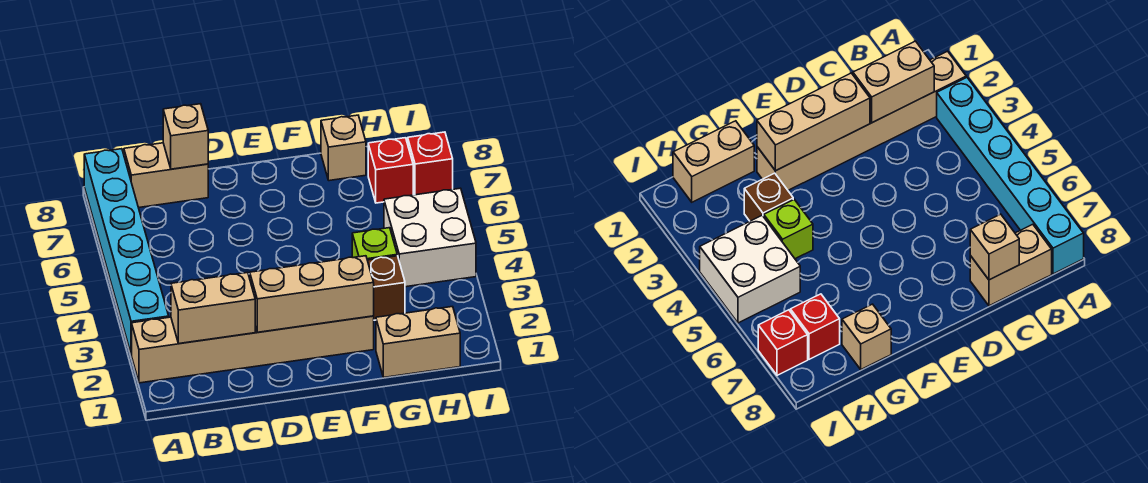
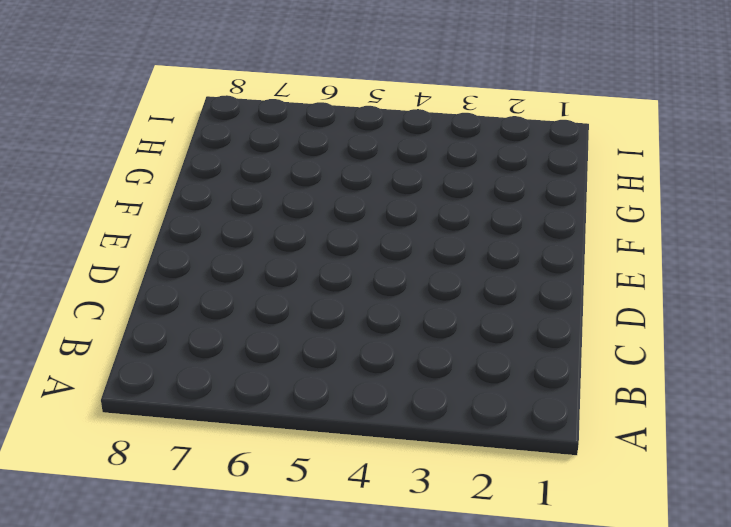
none -> tan 1x6 brick [132,316,374,383]
none -> cyan 1x6 brick [84,149,169,355]
none -> tan 1x2 brick [124,143,208,208]

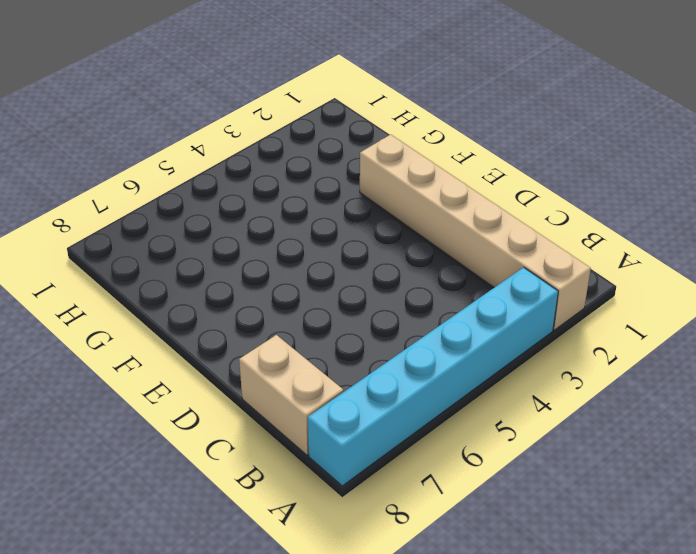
none -> tan 1x2 brick [376,307,460,377]
none -> brown 1x1 brick [367,256,405,320]
none -> lime 1x1 brick [352,228,397,260]

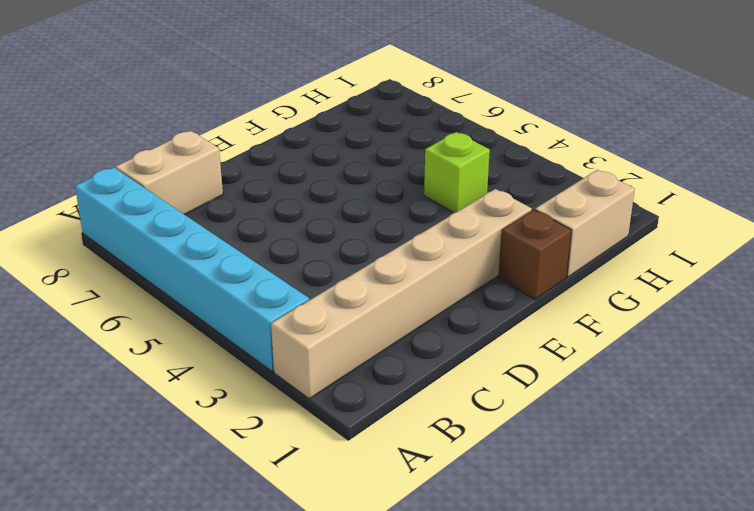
brown 1x1 brick [498,210,571,299] -> brown 1x1 brick moved to [367,256,405,320]
none -> tan 1x1 brick [321,115,366,181]
none -> white 2x2 brick [384,188,476,287]
none -> red 1x1 brick [368,138,413,203]

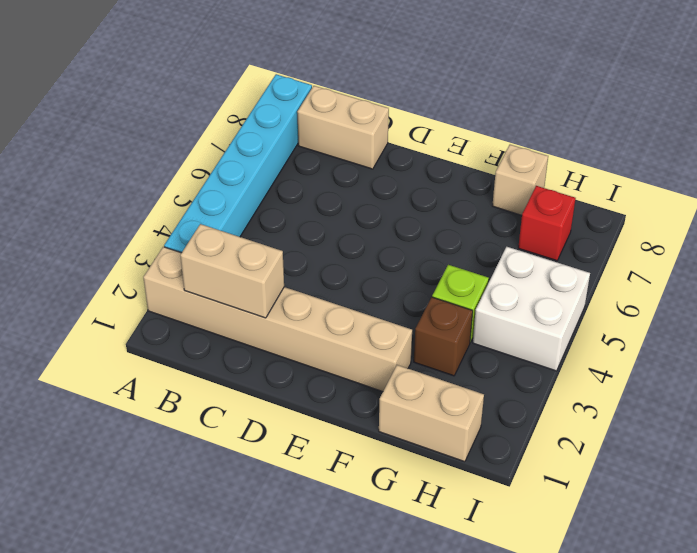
none -> red 1x1 brick [408,132,453,195]
none -> tan 1x1 brick [163,104,208,169]
none -> tan 1x3 brick [250,256,374,332]

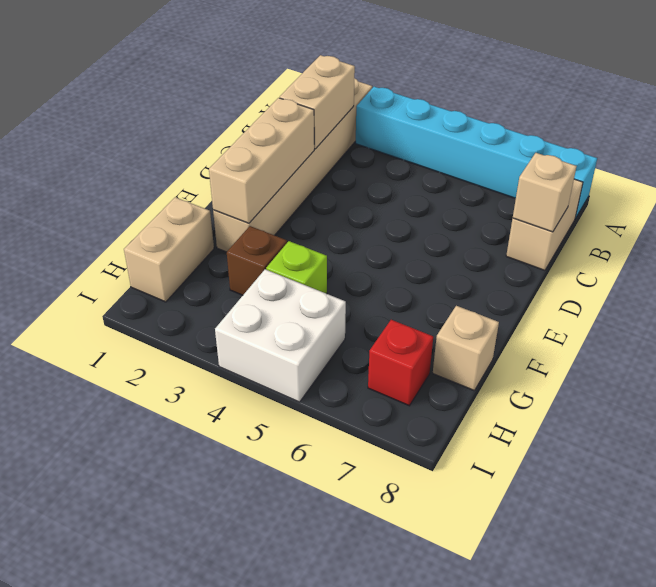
none -> red 1x1 brick [408,132,453,195]

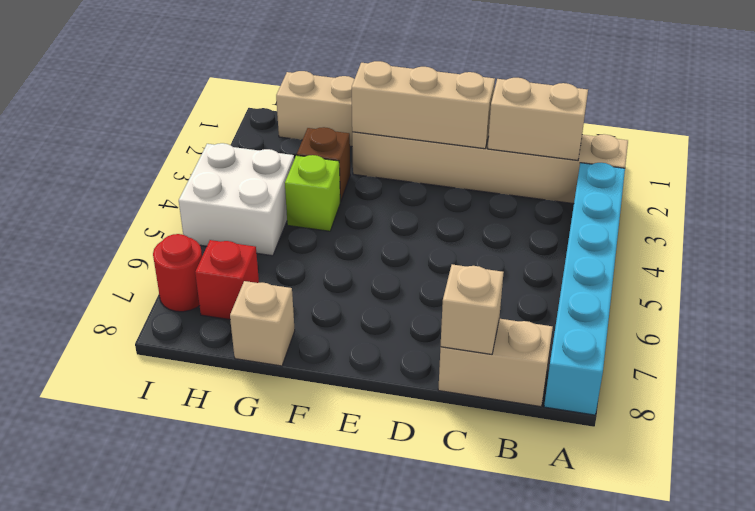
red 1x1 round brick [153,234,202,312] -> red 1x1 brick [408,132,453,195]

